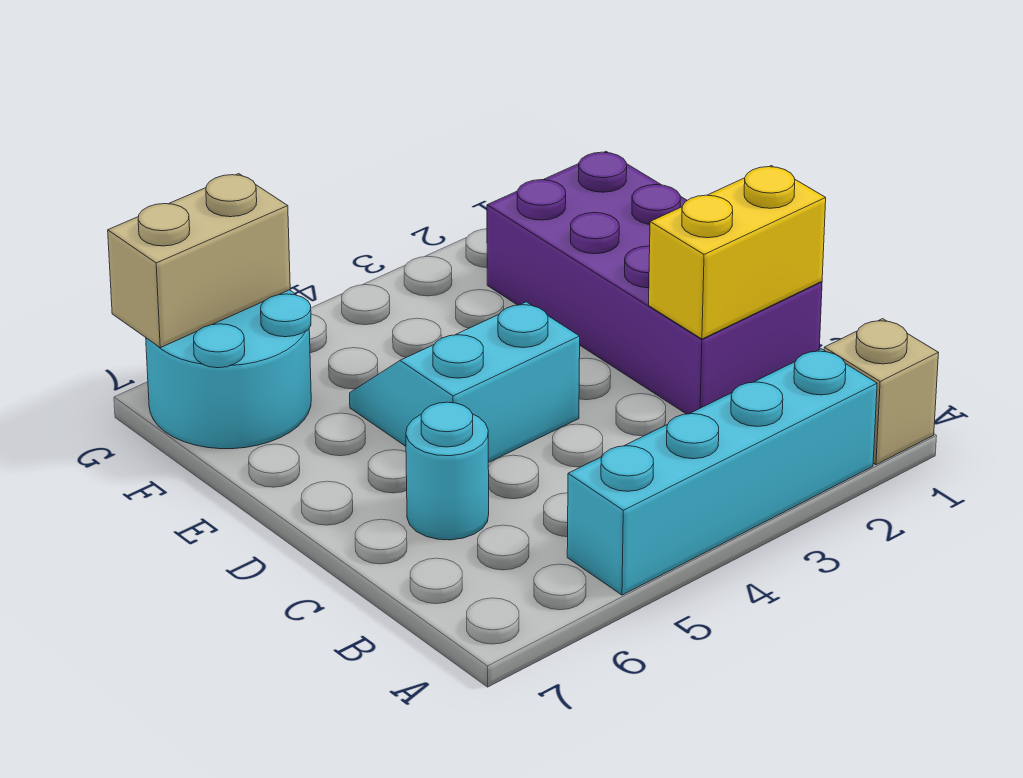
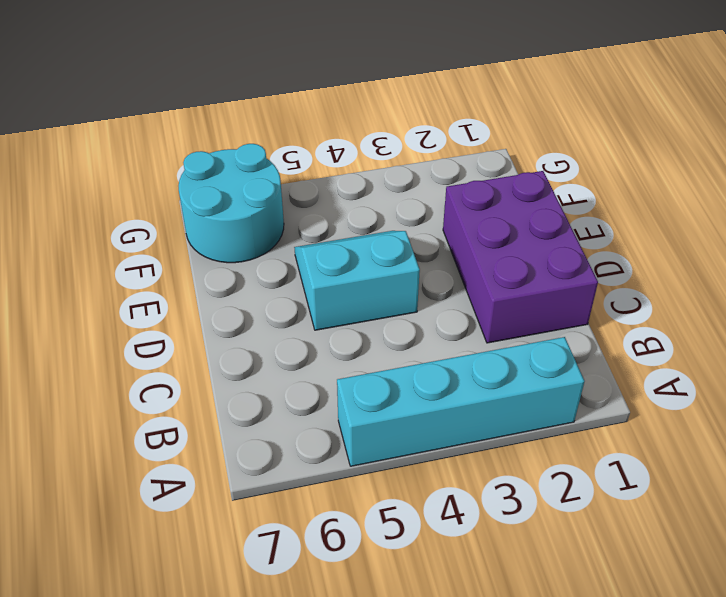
purple 2x3 brick [443,171,598,343] -> purple 2x4 brick [487,152,822,414]
none -> tan 1x1 brick [824,319,938,465]
none -> cyan 1x1 round brick [406,402,489,540]

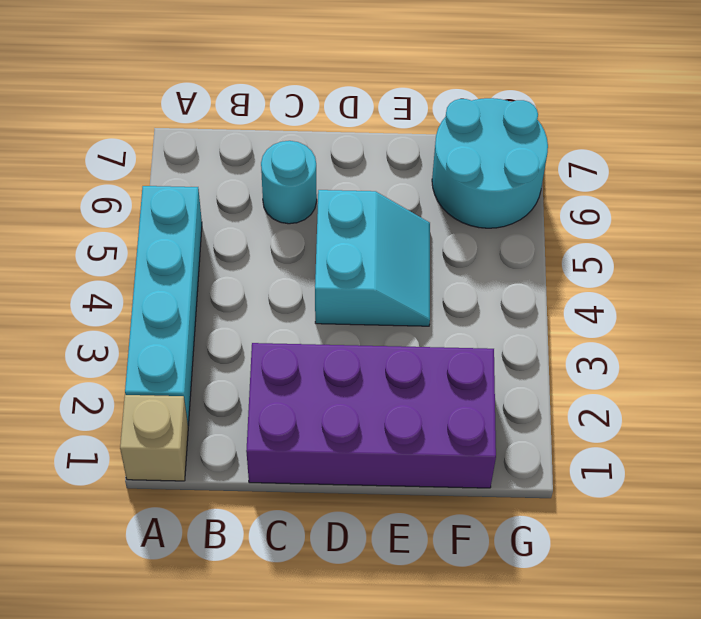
none -> yellow 1x2 brick [649,166,826,339]
none -> tan 1x2 brick [108,174,290,348]

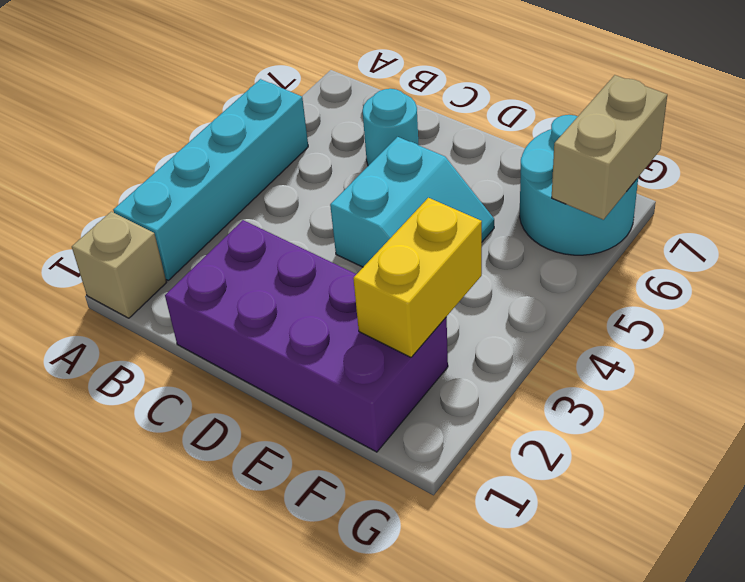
yellow 1x2 brick [353,198,482,357] -> yellow 1x2 brick moved to [649,166,826,339]

